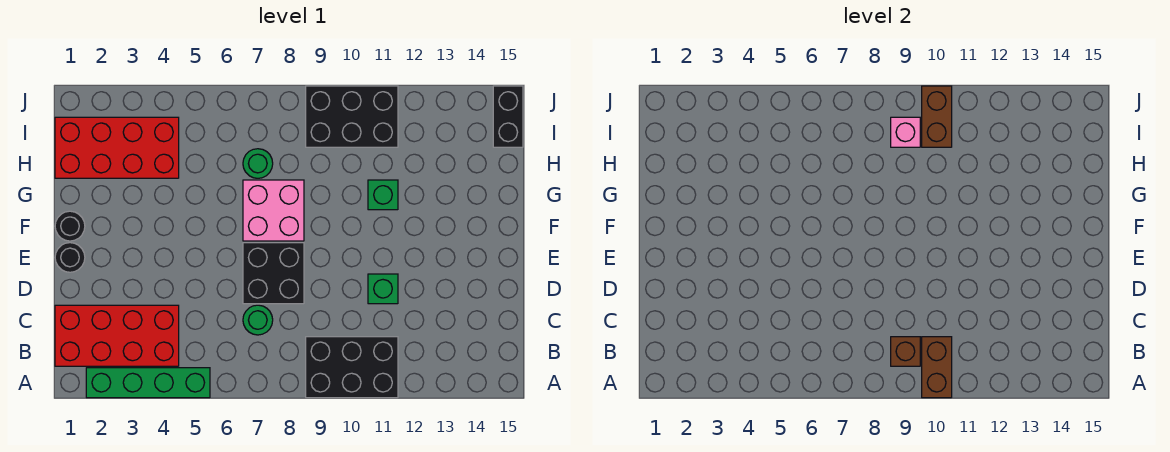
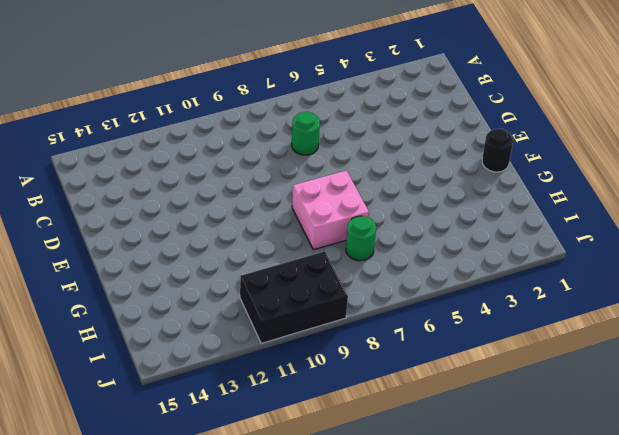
none -> green 1x4 brick [86,368,210,398]
none -> black 2x3 brick [306,337,398,398]
none -> red 2x4 brick [55,305,179,366]

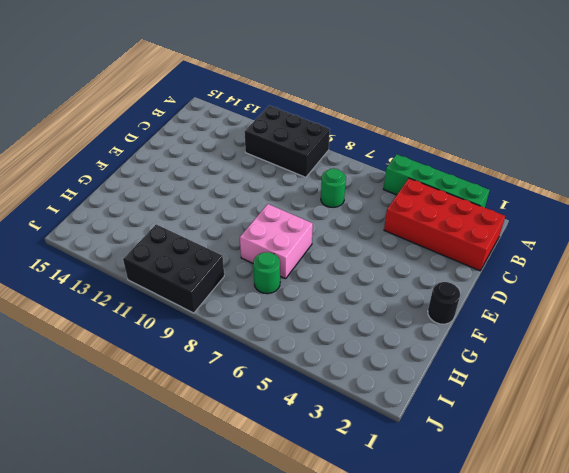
none -> black 2x2 brick [243,243,304,304]
none -> green 1x1 brick [368,274,398,304]
none -> black 1x1 round brick [55,243,85,272]

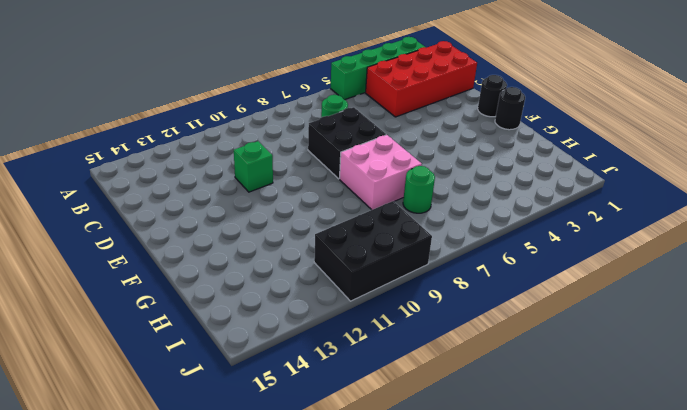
none -> black 2x3 brick [306,337,398,398]
none -> green 1x1 brick [368,180,398,210]
none -> red 2x4 brick [55,117,179,178]

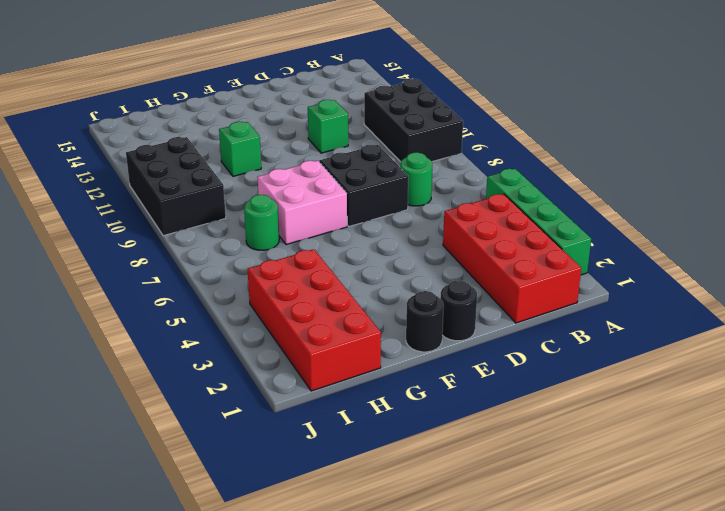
none -> black 1x2 brick [493,86,523,147]
none -> brown 1x2 brick [922,337,952,398]
none -> brown 1x1 brick [891,337,920,366]

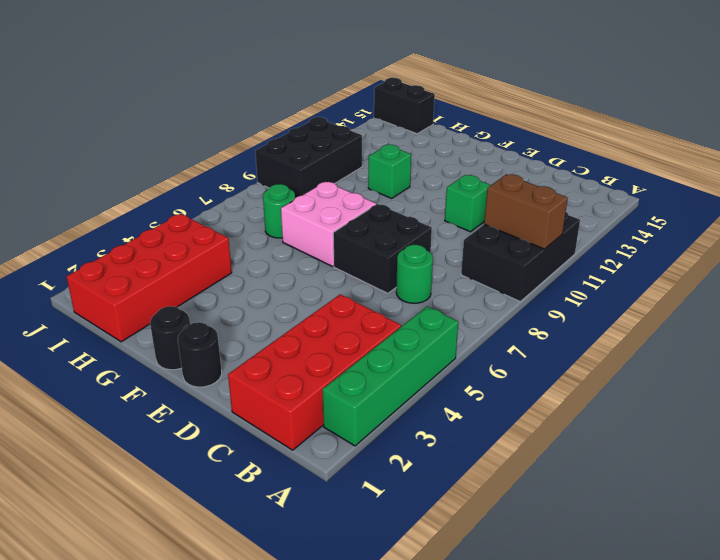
none -> brown 1x1 brick [891,337,920,366]
none -> pink 1x1 brick [891,117,920,147]
none -> brown 1x2 brick [922,86,952,147]

